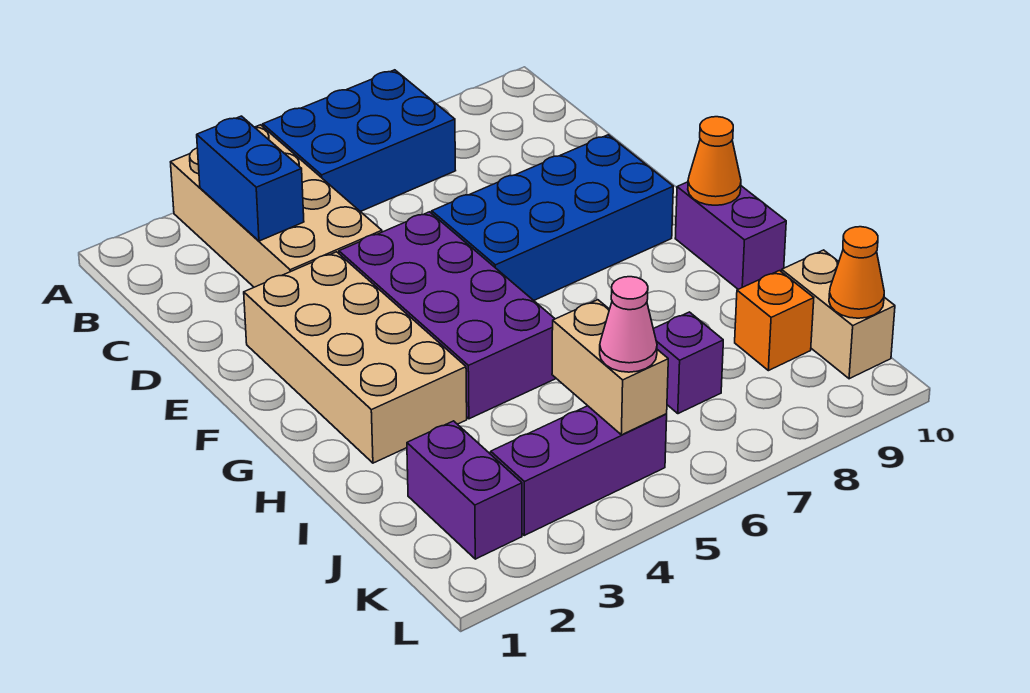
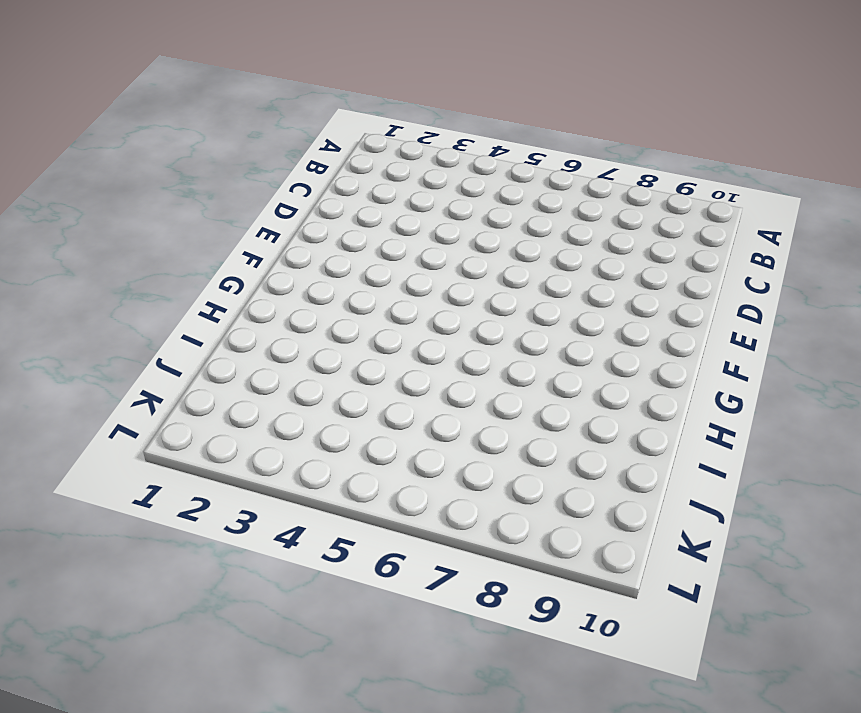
none -> tan 2x4 brick [171,125,382,287]
none -> blue 2x3 brick [263,70,456,212]
none -> tan 2x4 brick [244,252,467,463]

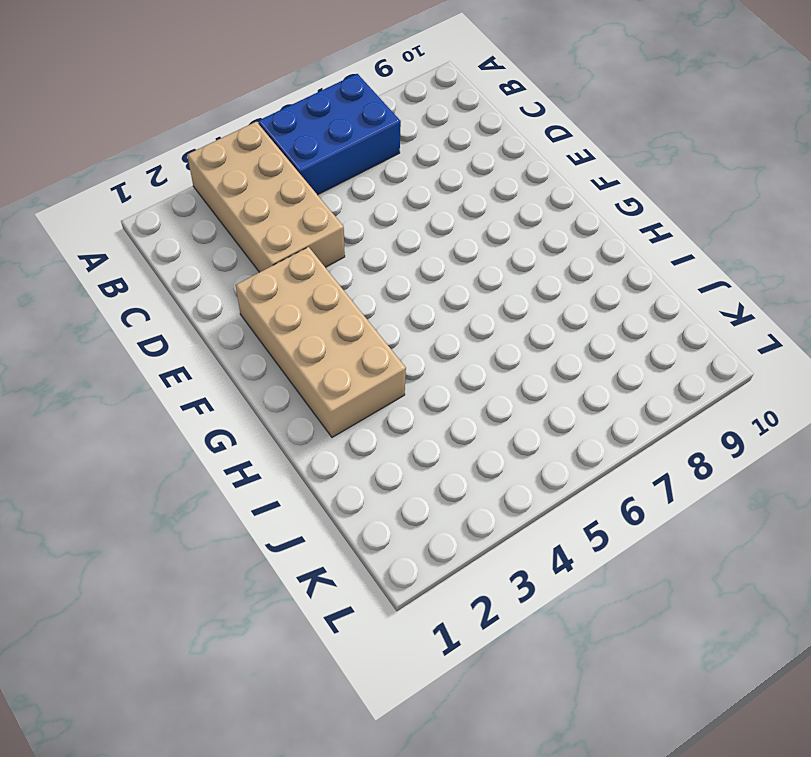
none -> purple 2x4 brick [339,212,556,419]
none -> blue 2x4 brick [432,135,673,300]
none -> purple 1x2 brick [675,182,786,289]

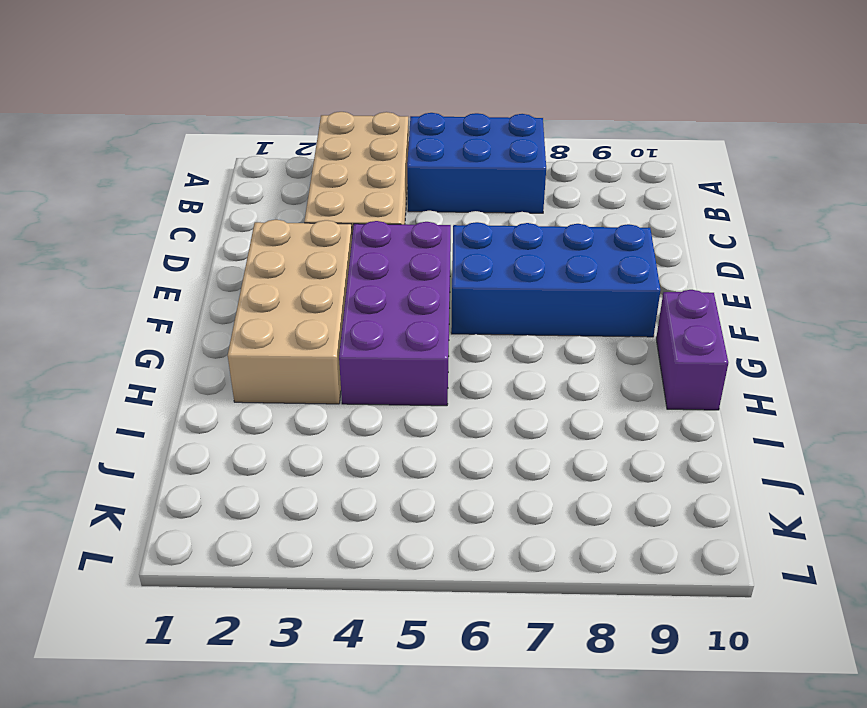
none -> purple 1x2 brick [407,421,522,559]
none -> purple 1x1 brick [654,312,723,414]
none -> orange 1x1 brick [735,271,814,371]

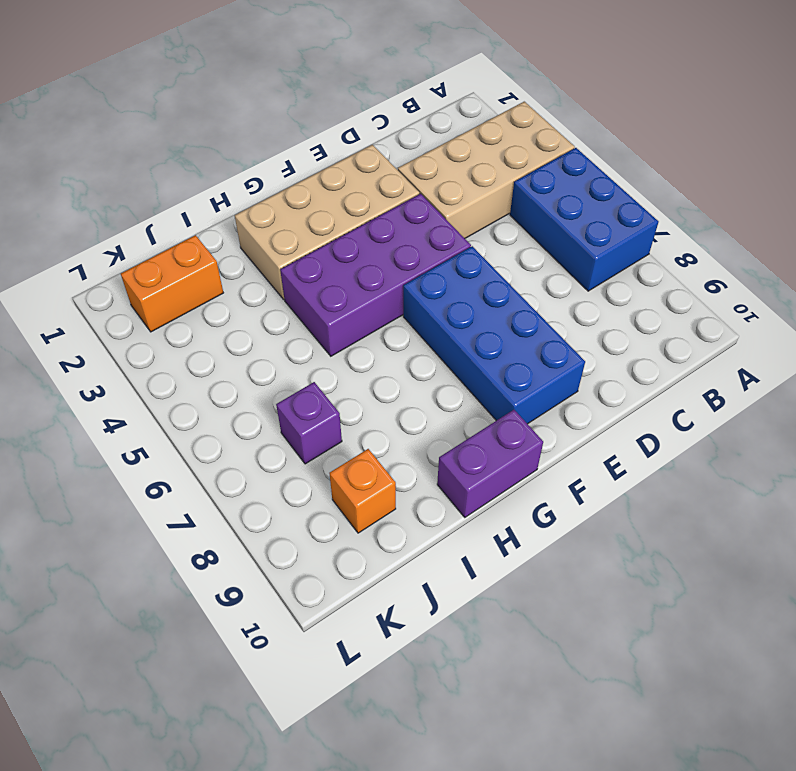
orange 1x2 brick [121,235,223,332] -> purple 1x2 brick [407,421,522,559]
none -> tan 1x2 brick [782,250,895,379]
none -> purple 1x3 brick [491,406,667,535]
none -> blue 1x2 brick [197,116,304,241]

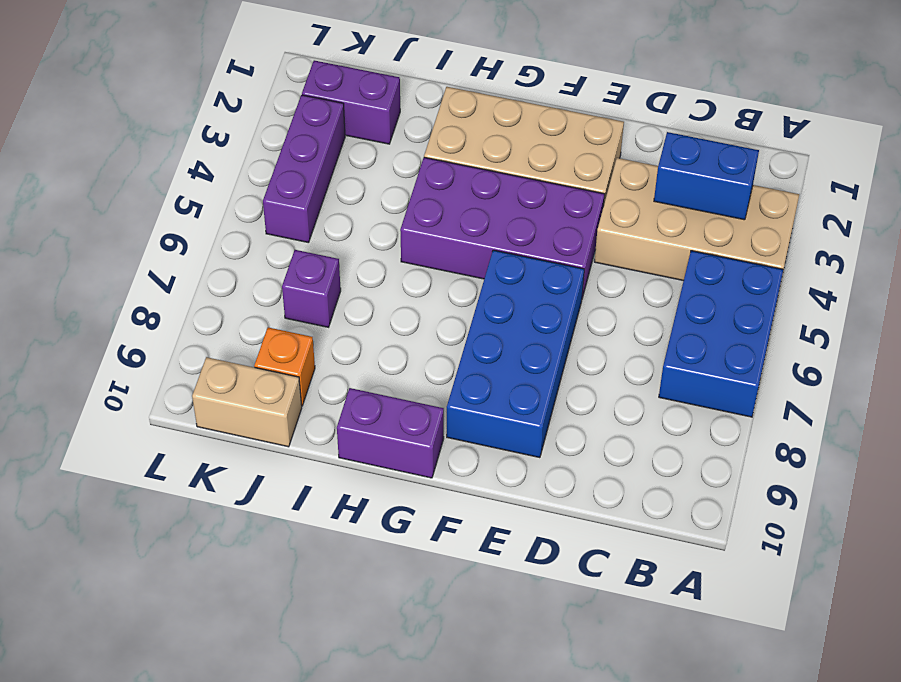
none -> orange 1x1 cone [688,117,741,205]
none -> tan 1x2 brick [552,300,668,435]
none -> orange 1x1 cone [829,227,884,318]

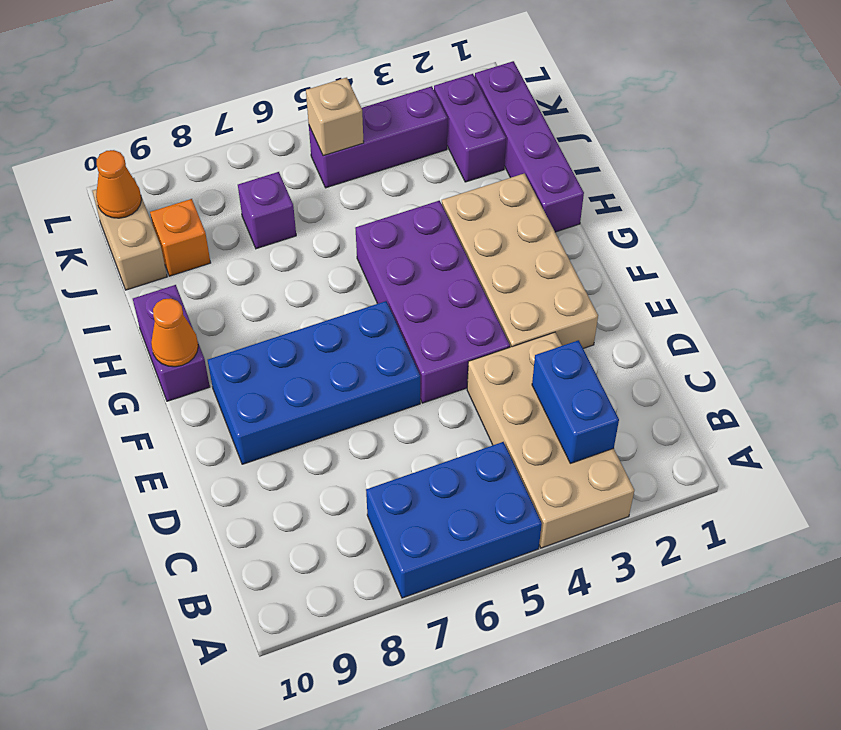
purple 1x4 brick [475,61,584,232] -> none
tan 1x1 brick [306,78,364,156] -> tan 1x2 brick [552,300,668,435]
none -> pink 1x1 cone [600,277,657,372]

